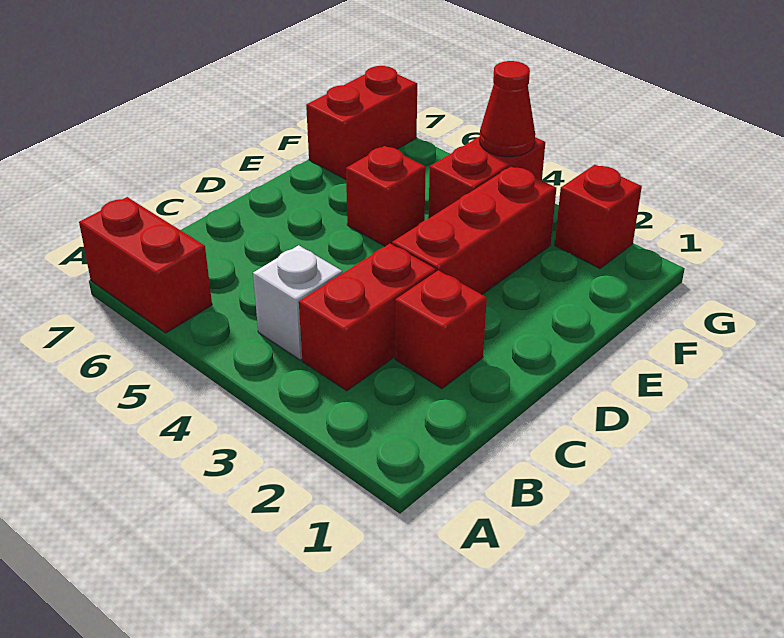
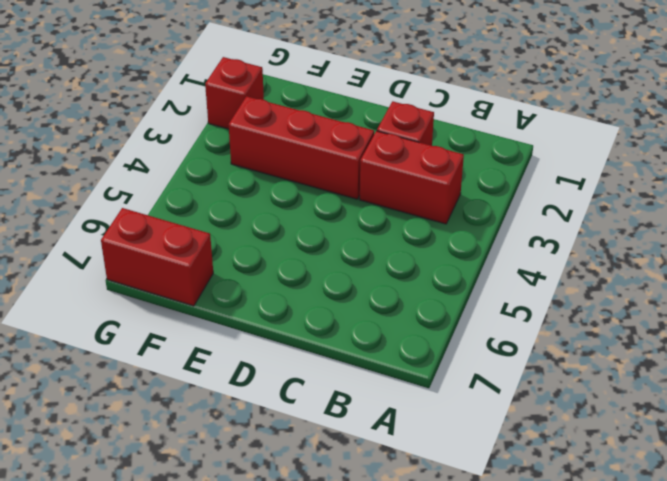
none -> red 1x2 brick [79,197,212,333]
none -> white 1x1 brick [253,245,342,360]

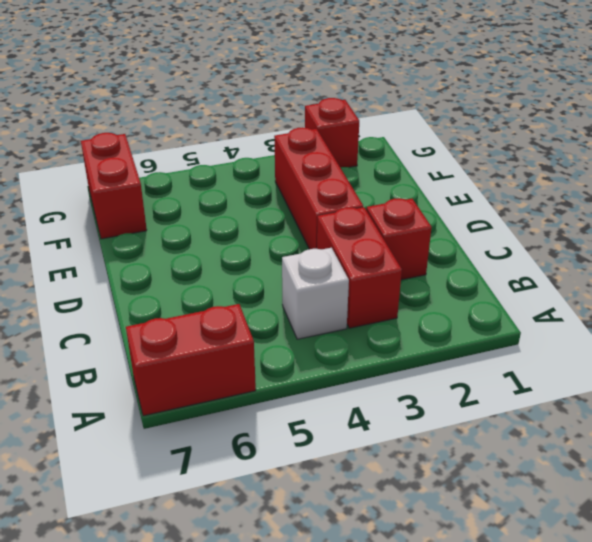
none -> red 1x1 brick [346,146,426,246]
none -> red 1x2 brick [428,136,545,219]

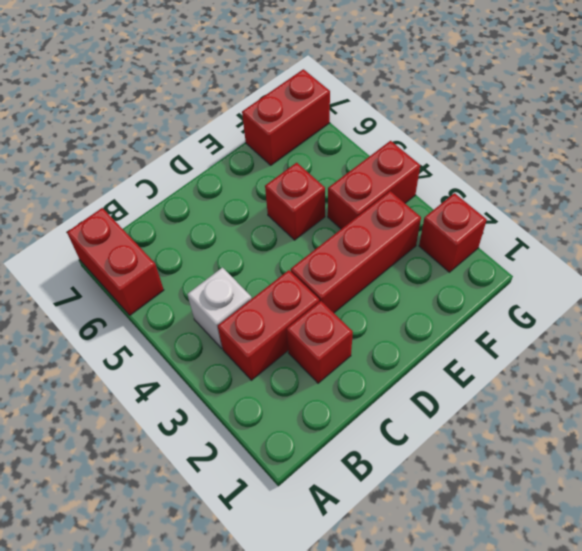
none -> red 1x1 cone [479,61,535,157]

